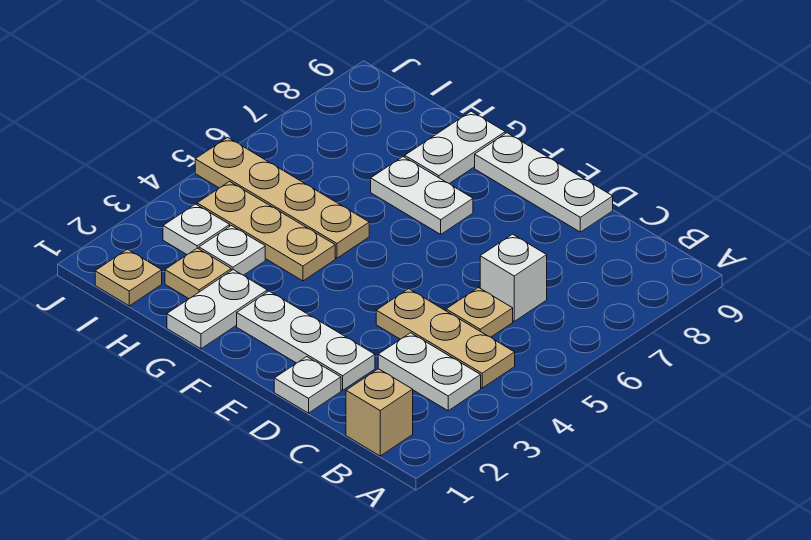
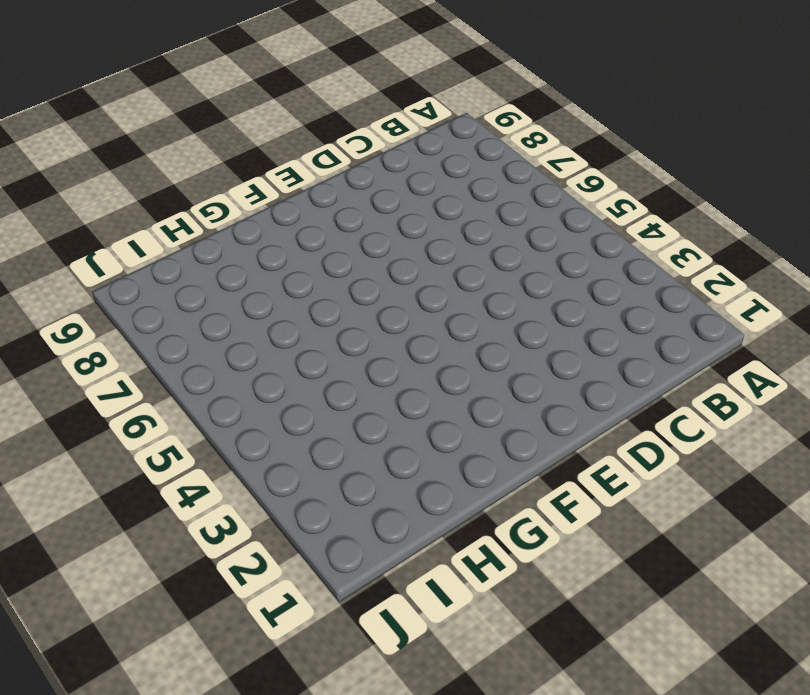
none -> tan 1x1 brick [346,369,413,456]
none -> white 1x2 plate [378,333,481,411]
none -> tan 1x3 plate [376,289,515,388]

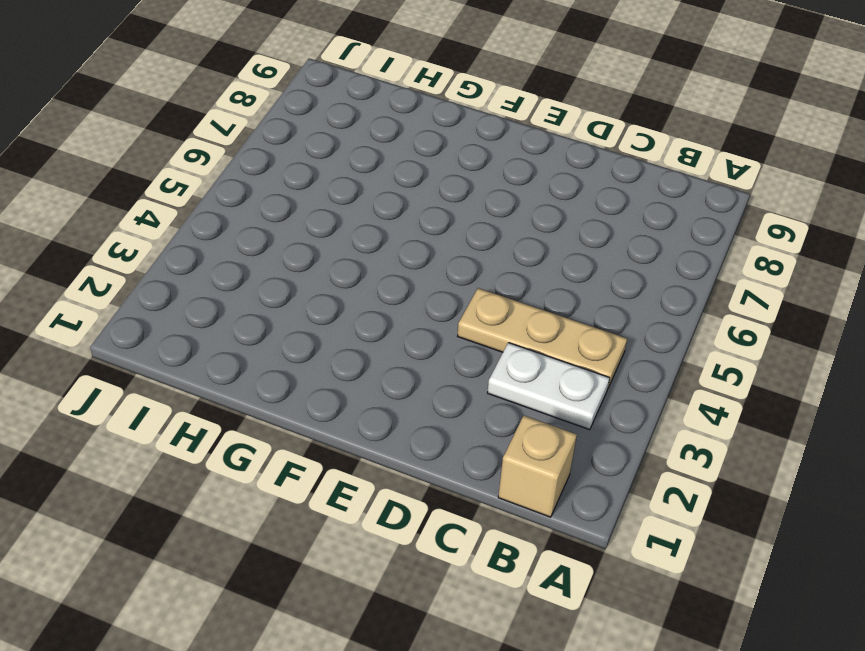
none -> tan 1x1 plate [446,288,513,337]
none -> white 1x1 brick [480,234,547,321]
none -> white 1x1 plate [274,357,341,413]

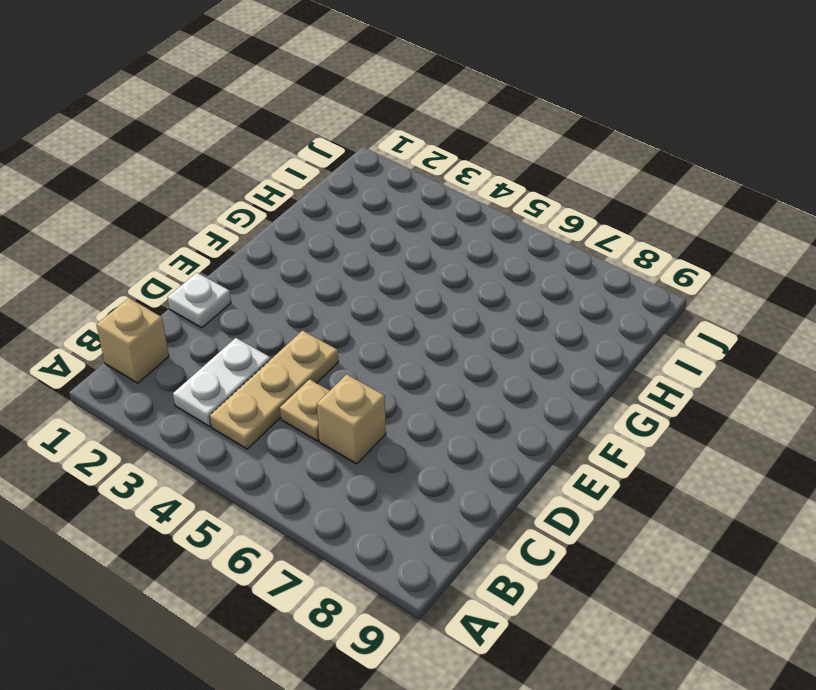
tan 1x1 brick [317,374,386,464] -> white 1x1 brick [480,234,547,321]
none -> white 1x3 plate [237,291,375,390]
none -> white 1x3 plate [475,133,613,232]
none -> white 1x2 plate [371,157,473,234]

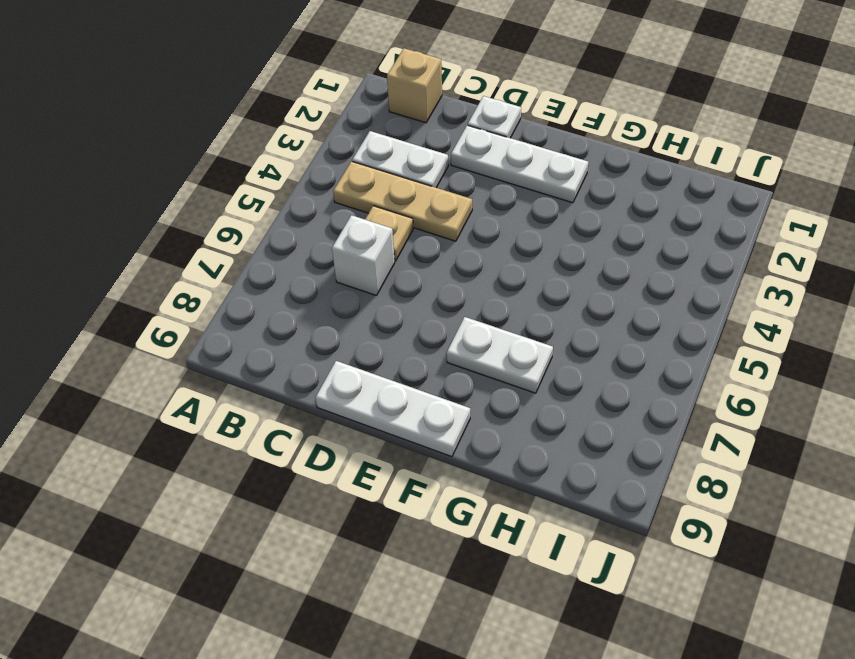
none -> white 1x2 plate [167,270,267,349]
none -> tan 1x3 plate [197,182,335,281]
none -> tan 1x4 plate [195,137,369,258]

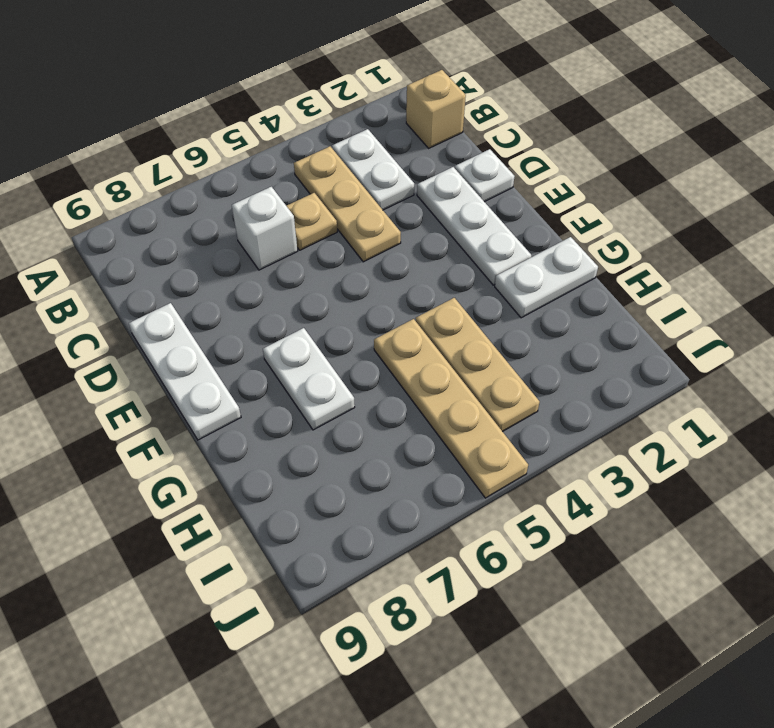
none -> white 1x2 plate [405,111,505,184]
none -> tan 1x1 plate [165,248,231,299]
none -> white 1x1 plate [199,226,265,275]

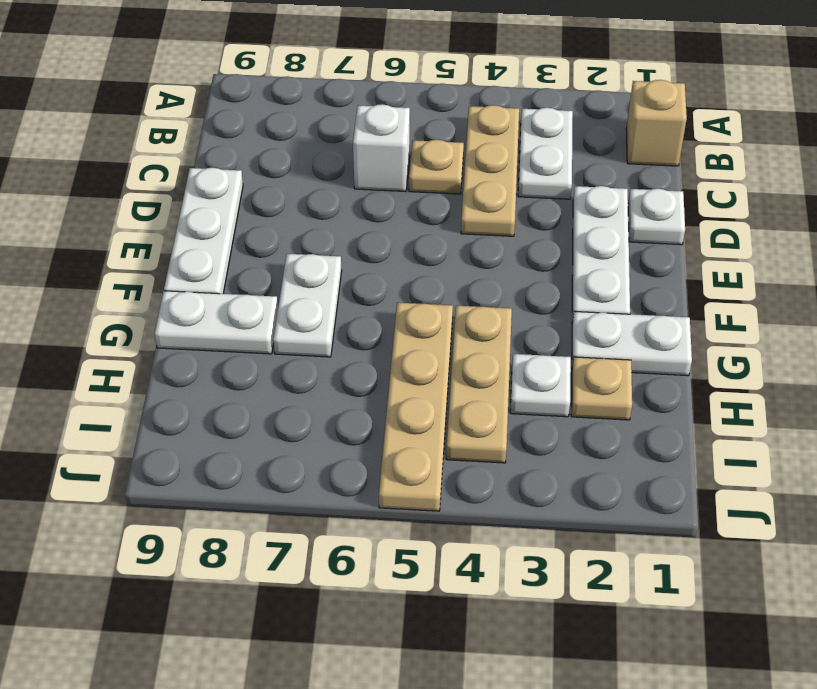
none -> tan 1x1 plate [95,249,162,306]
none -> white 1x1 plate [163,204,230,254]

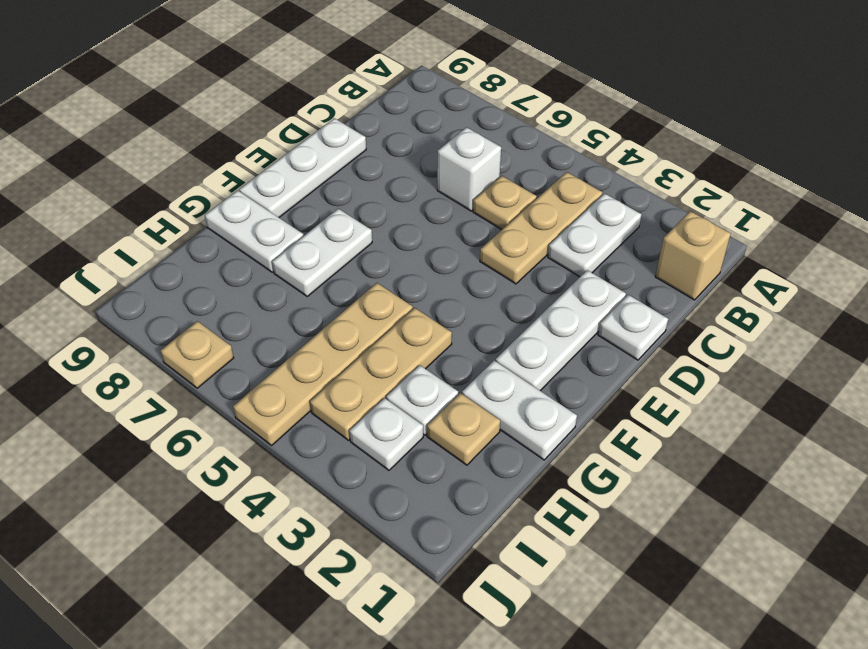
tan 1x1 plate [161,321,234,388] -> tan 1x1 plate moved to [95,249,162,306]

